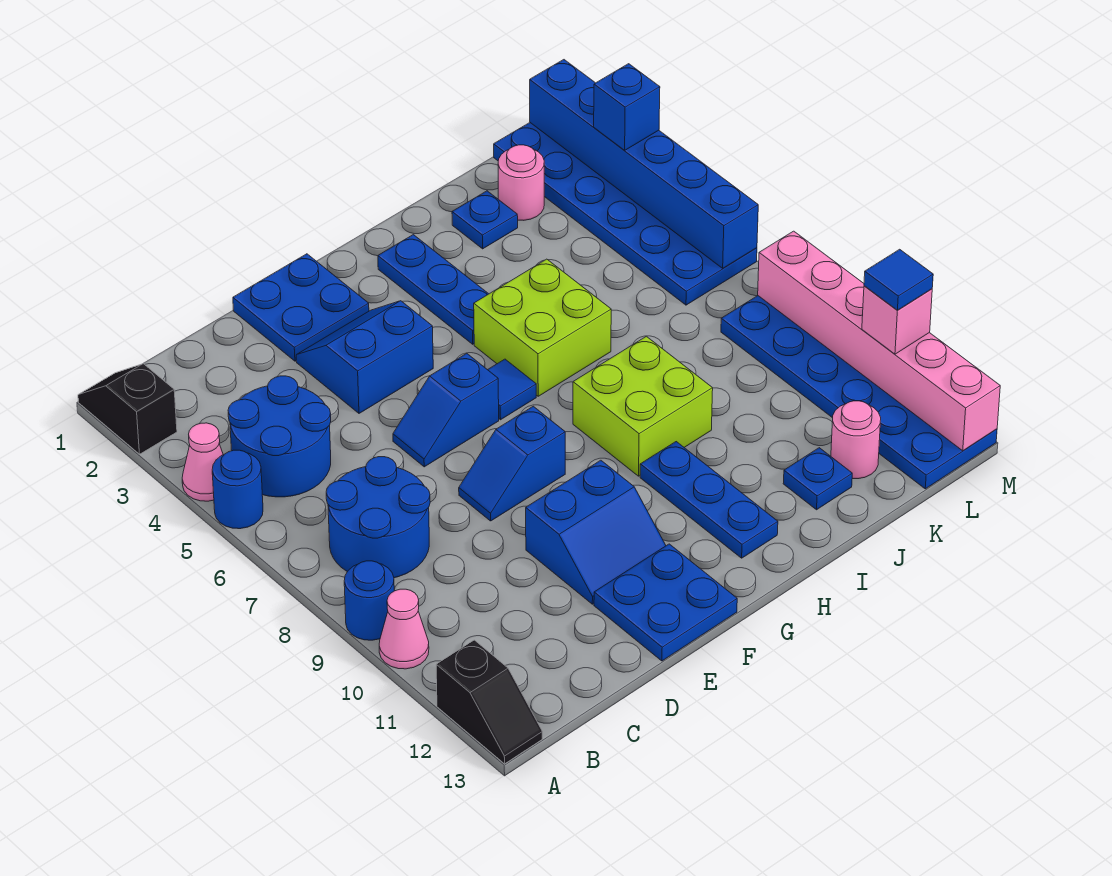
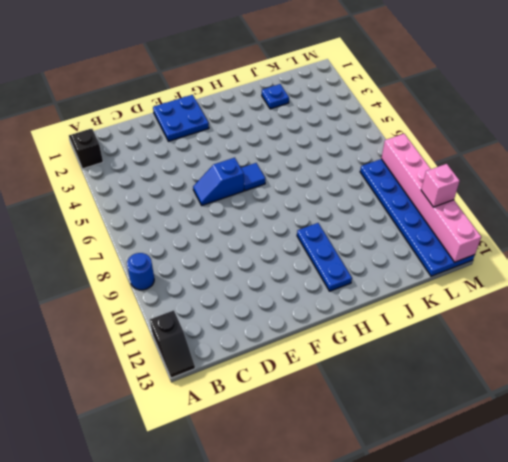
none -> pink 1x1 cone [182,423,223,501]
none -> blue 1x1 round brick [212,450,263,529]
none -> pink 1x1 cone [379,589,429,669]
none -> blue 2x2 round brick [228,376,331,497]

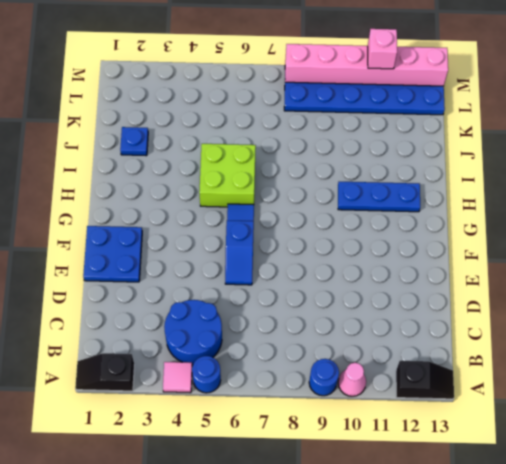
pink 1x1 tile [163,362,192,393] -> pink 1x1 cone [182,423,223,501]
none -> blue 2x2 round brick [326,457,430,578]
none -> blue 2x2 slope [296,301,433,413]
none -> blue 1x2 slope [459,406,565,521]
none -> blue 2x2 slope [526,460,666,604]

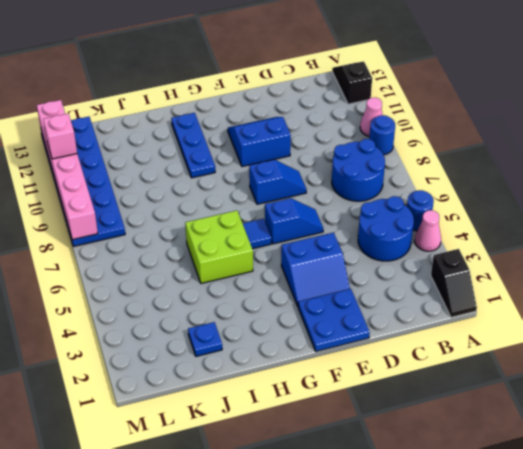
none -> blue 2x2 plate [594,544,737,661]
none -> blue 1x3 plate [378,235,488,344]
none -> lime 2x2 brick [573,336,713,476]
none -> blue 1x1 plate [783,448,852,510]

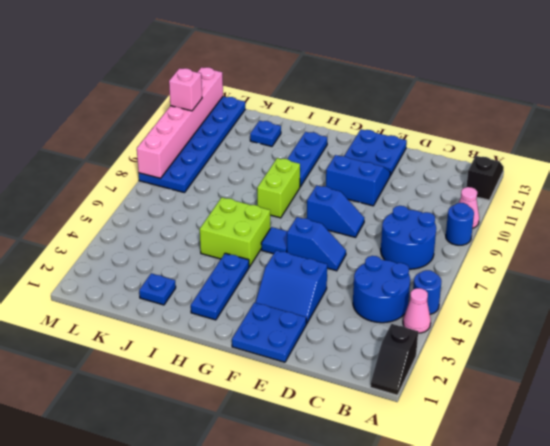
lime 1x2 brick [257,158,300,218] -> lime 2x2 brick [573,336,713,476]
none -> pink 1x1 round brick [498,145,544,220]
none -> pink 1x1 round brick [831,401,881,479]
none -> blue 2x6 plate [494,123,757,305]
none -> blue 1x6 brick [530,60,758,268]

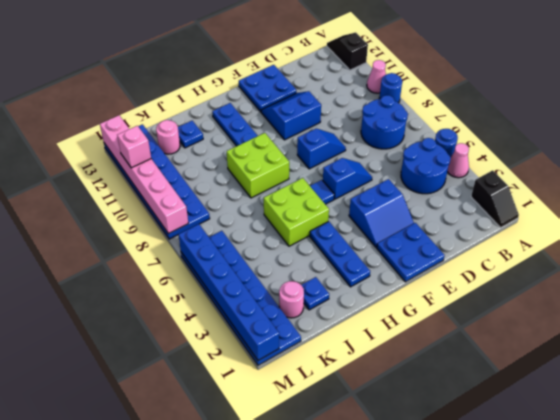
none -> blue 1x1 brick [594,64,660,151]
none -> blue 1x1 tile [864,249,933,310]

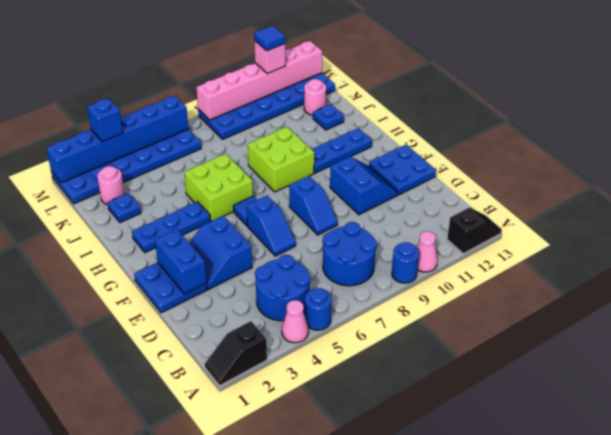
blue 1x2 brick [155,230,206,294] -> none

